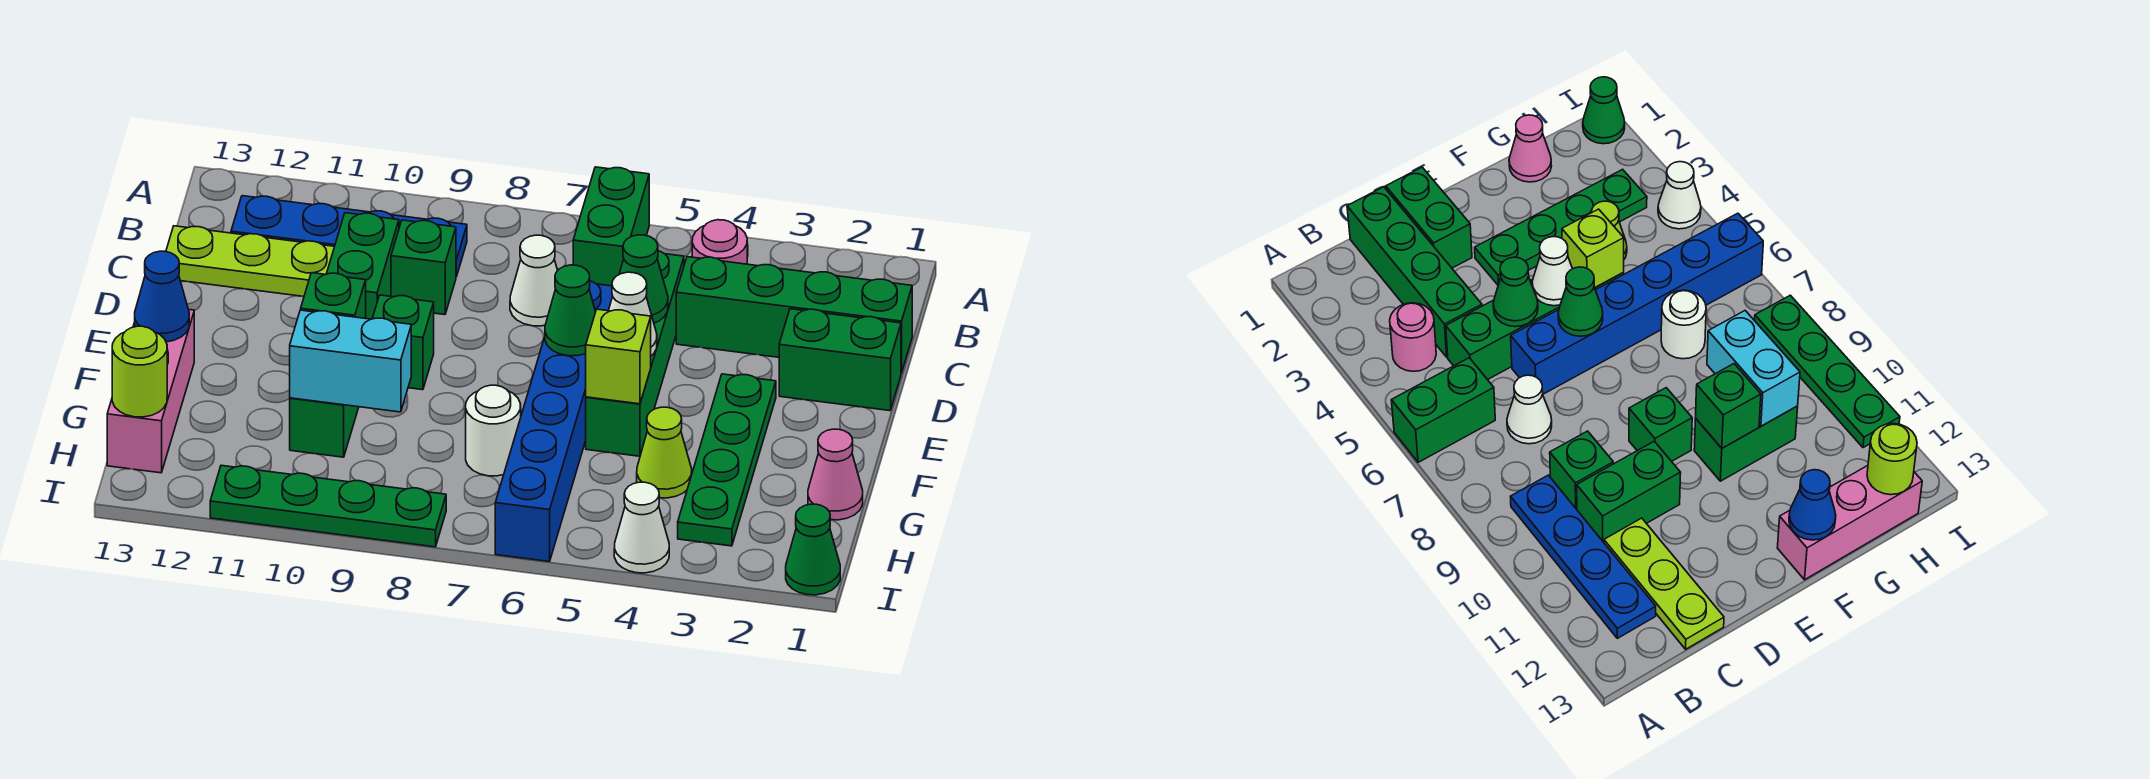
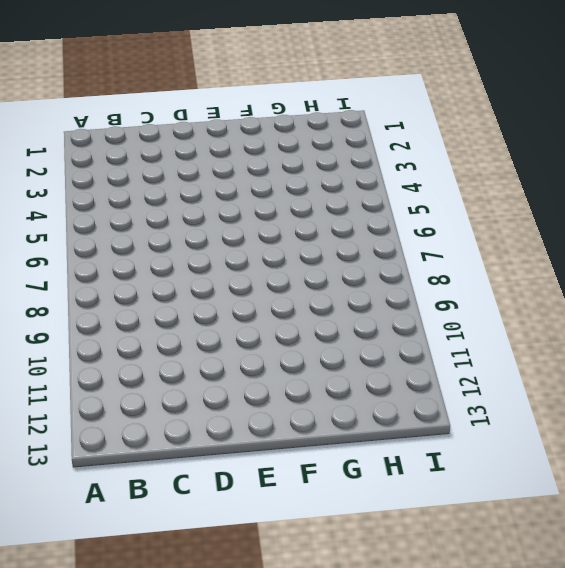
none -> green 1x2 brick [573,167,649,286]
none -> pink 1x1 round brick [692,220,747,264]
none -> blue 1x4 plate [231,196,467,277]

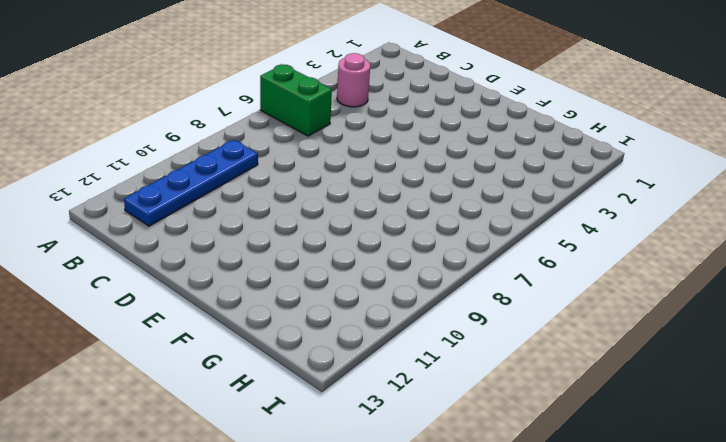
none -> green 1x4 brick [676,257,912,373]
none -> green 1x4 brick [586,251,684,456]
none -> white 1x1 cone [510,235,558,326]

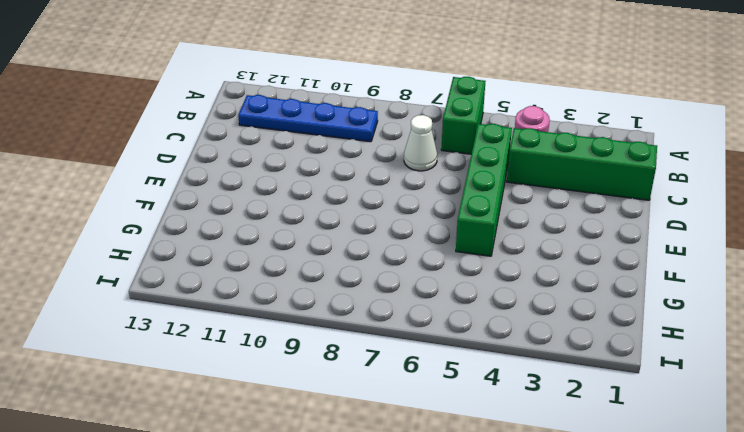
none -> green 1x1 brick [391,220,456,315]
none -> green 1x2 brick [327,213,399,319]
none -> lime 1x3 plate [166,226,334,297]

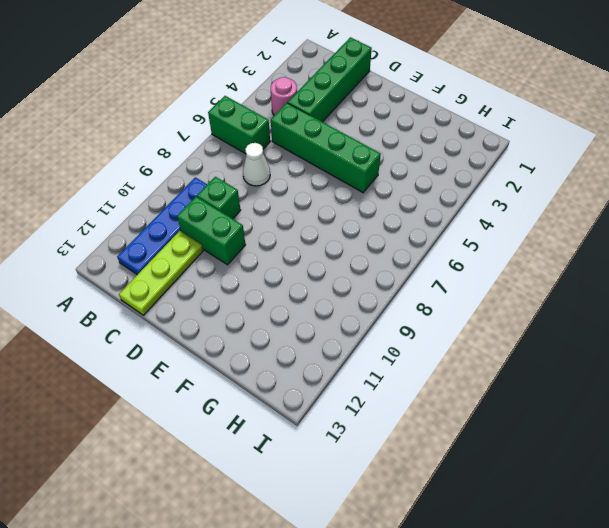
none -> green 1x2 brick [779,309,901,411]
none -> blue 1x6 brick [495,281,613,562]
none -> green 1x4 plate [678,374,776,546]

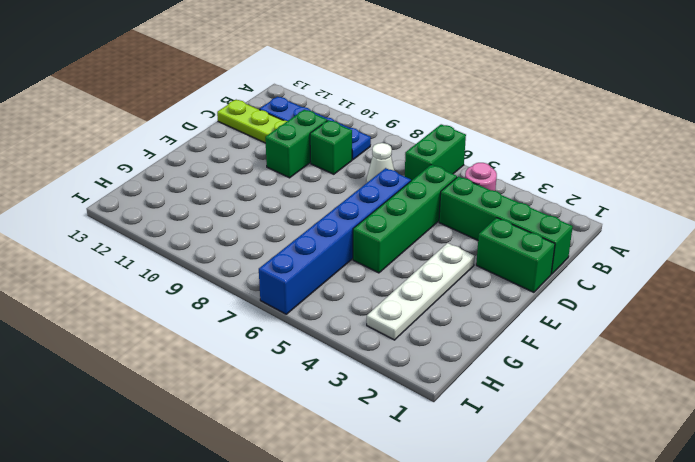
white 1x4 plate [367,243,475,340] -> green 1x4 plate [678,374,776,546]
none -> green 1x1 brick [372,295,434,390]
none -> green 1x2 brick [290,398,359,457]
none -> pink 1x3 brick [107,310,194,473]

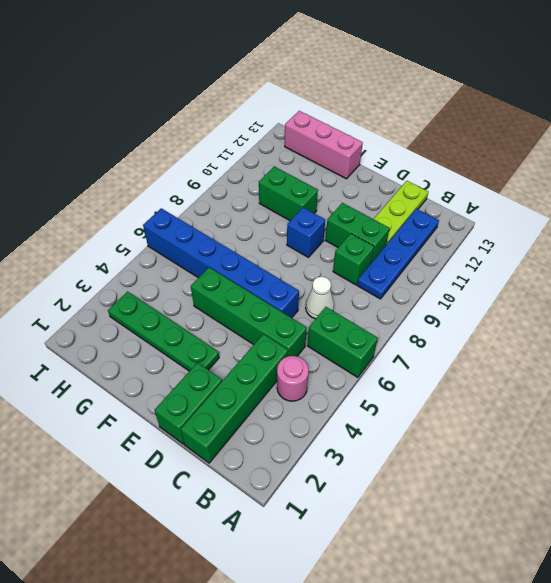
blue 1x1 brick [287,207,325,258] -> green 1x1 brick [372,295,434,390]
none -> pink 1x1 cone [808,429,863,520]
none -> lime 1x1 cone [637,407,692,498]
none -> white 1x1 round brick [466,385,521,476]

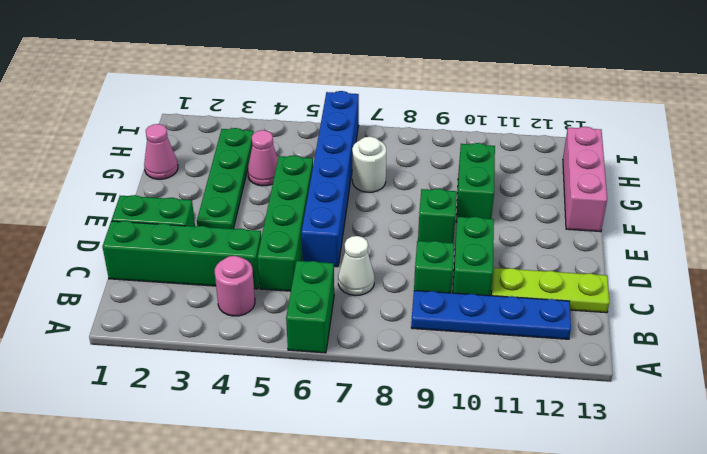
pink 1x1 cone [248,130,278,186] -> lime 1x1 cone [637,407,692,498]
none -> green 1x1 cone [786,504,840,595]
none -> white 1x1 cone [614,482,669,573]
none -> green 1x4 plate [210,465,446,547]

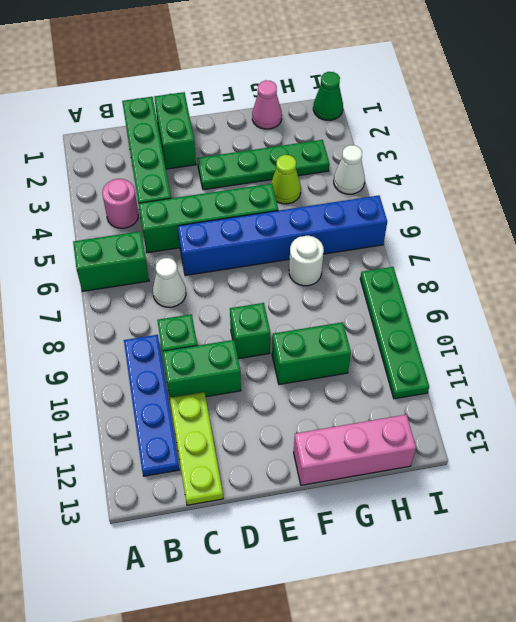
none -> green 1x1 cone [620,235,668,323]
none -> white 1x1 cone [609,272,657,356]
none -> green 1x1 cone [545,265,596,356]

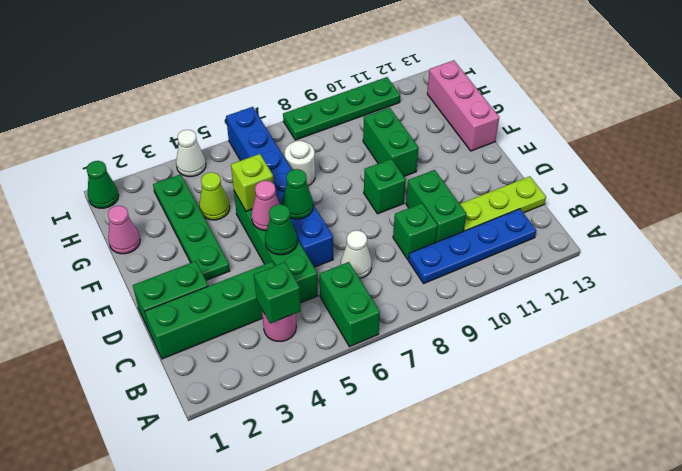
green 1x1 brick [254,262,301,323] -> green 1x1 brick moved to [301,273,366,318]
pink 1x1 cone [251,181,280,231] -> white 1x1 cone [609,272,657,356]
none -> blue 1x1 cone [135,251,189,342]
none -> cyan 1x2 brick [290,310,411,412]
none -> lime 1x1 round brick [112,326,167,417]

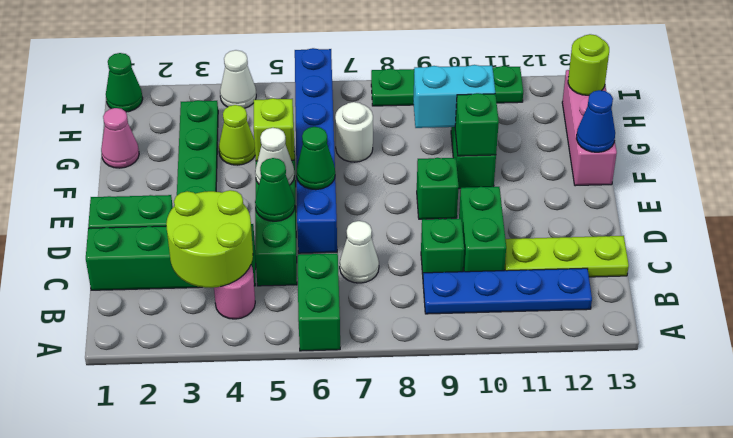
lime 2x2 round brick [166,190,253,288] -> none

